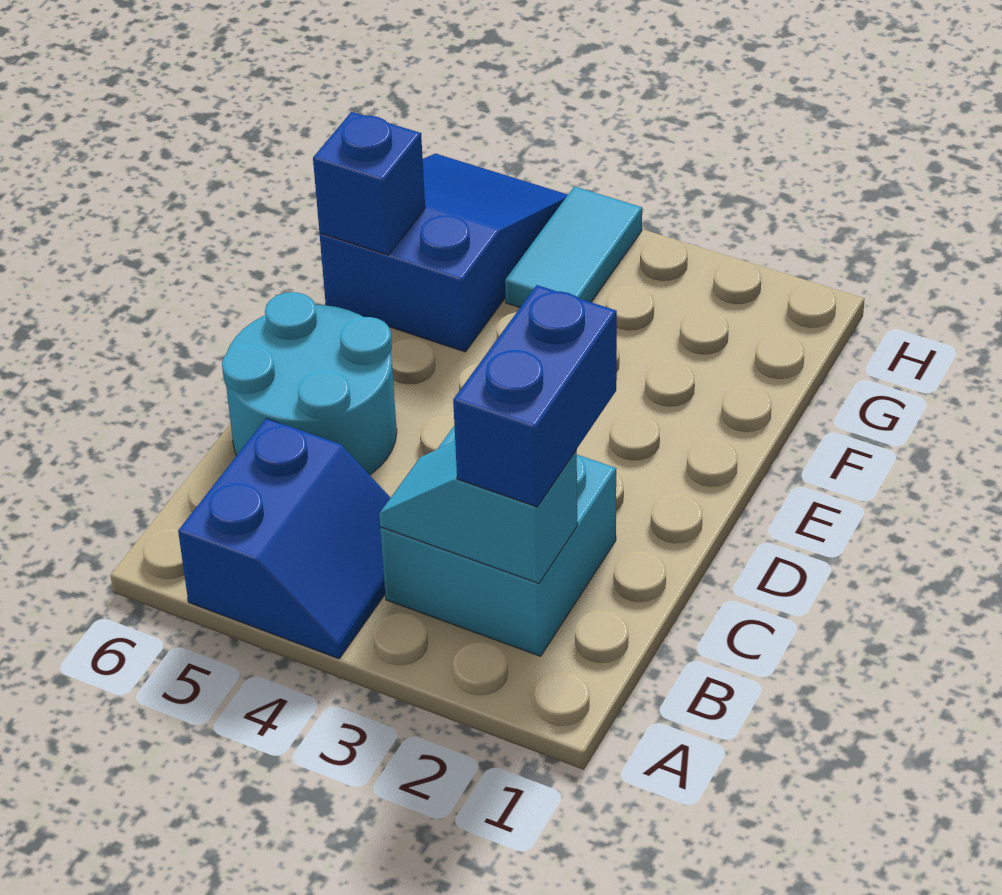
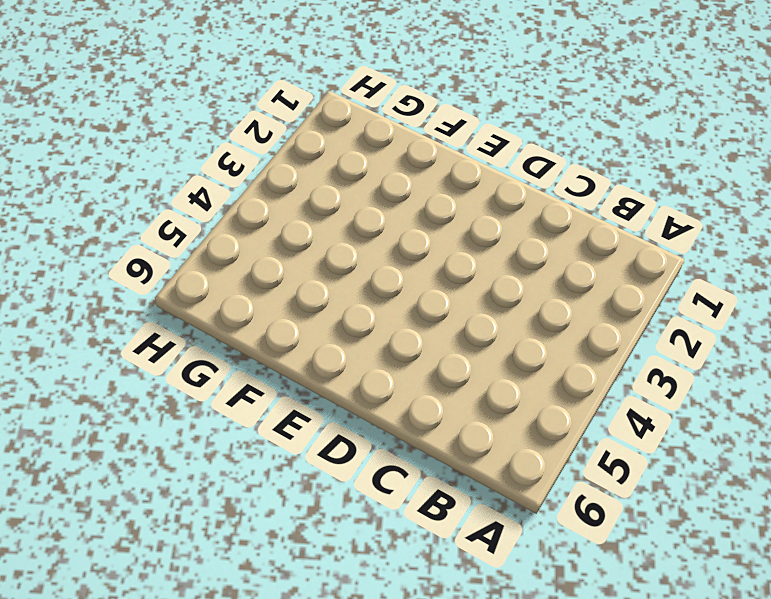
none -> blue 2x2 slope [178,418,390,659]
none -> cyan 2x2 brick [380,426,616,656]

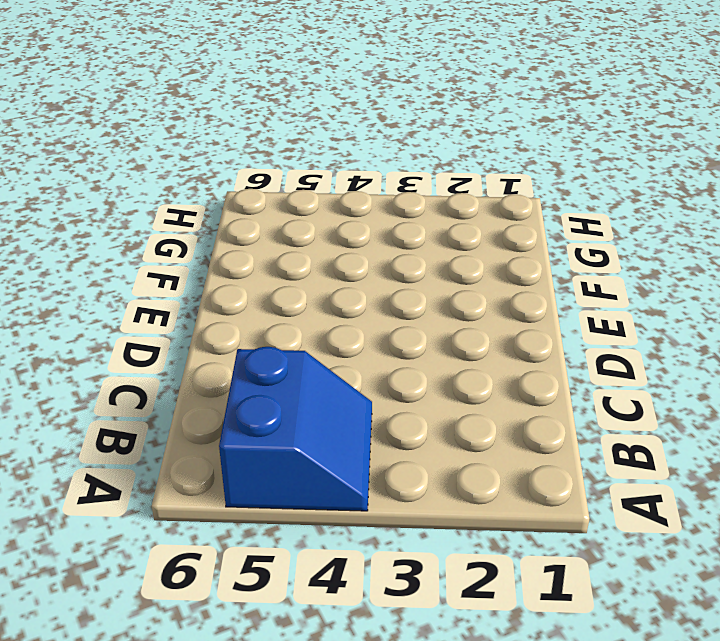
none -> cyan 2x2 brick [380,426,616,656]
none -> cyan 2x2 round brick [222,292,397,475]

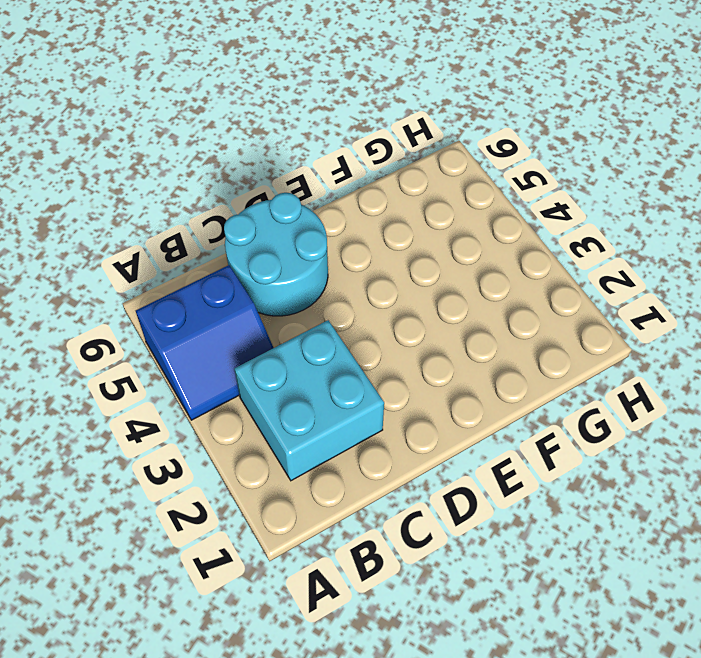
none -> blue 2x3 slope [320,154,568,352]
none -> cyan 1x2 tile [505,186,642,308]

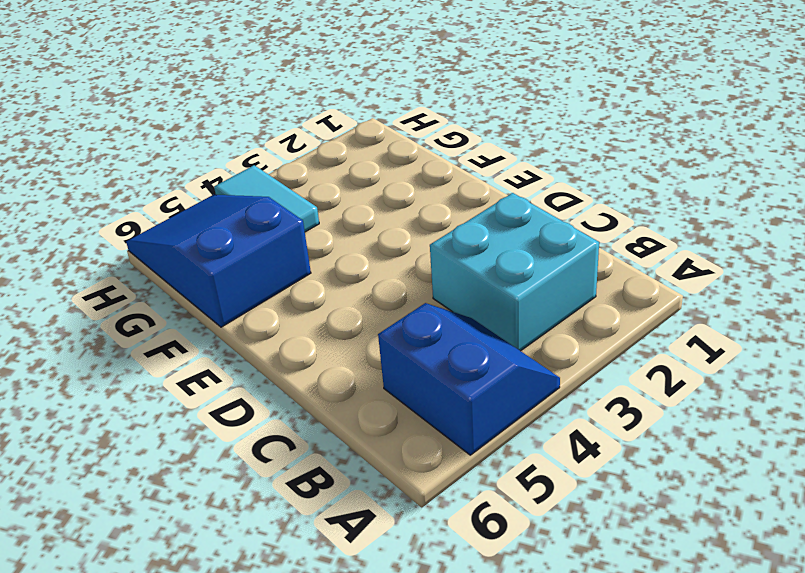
none -> cyan 2x2 round brick [222,292,397,475]
none -> cyan 1x2 slope [379,441,577,584]

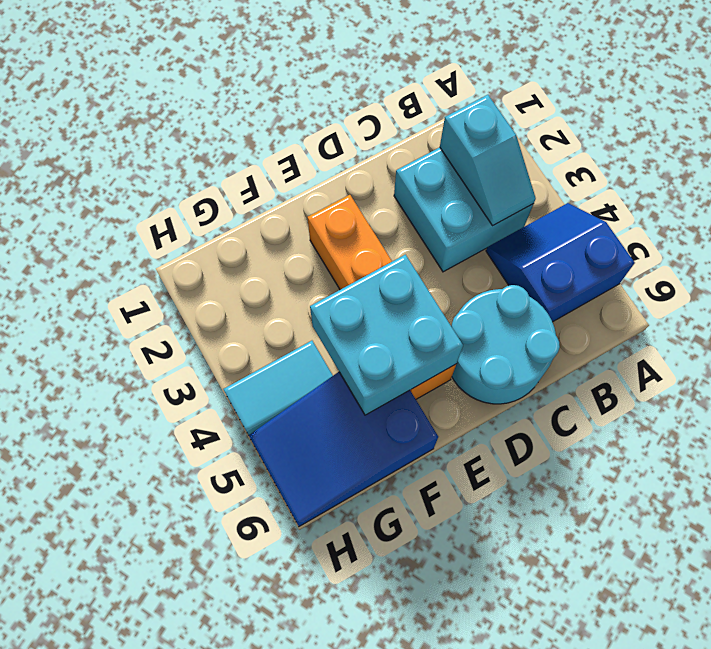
orange 1x4 brick [308,195,456,399] -> none
cyan 2x2 brick [310,255,463,415] -> none
none -> blue 1x1 brick [313,112,425,255]
none -> blue 1x2 brick [453,285,617,507]

